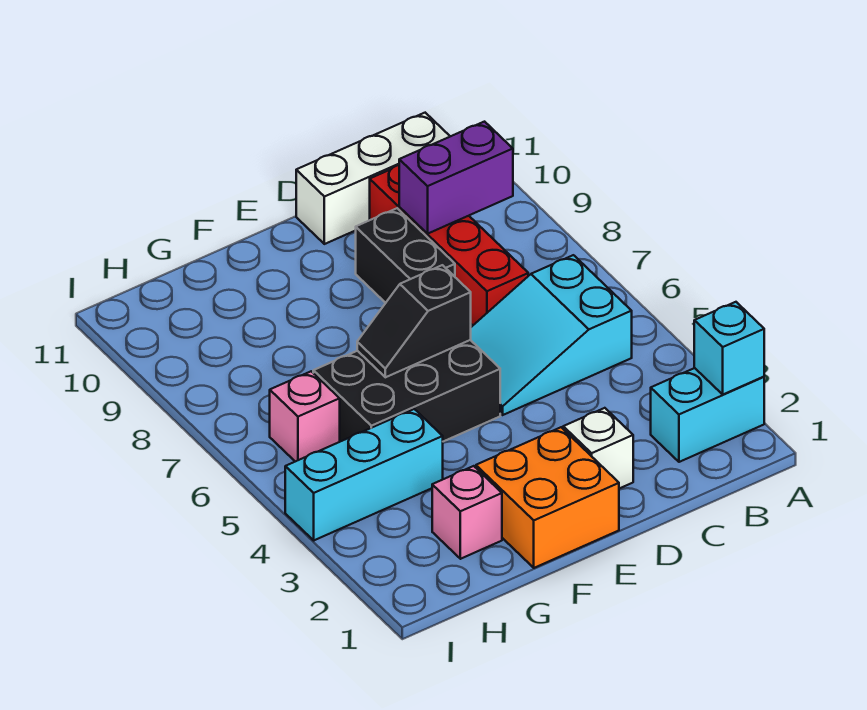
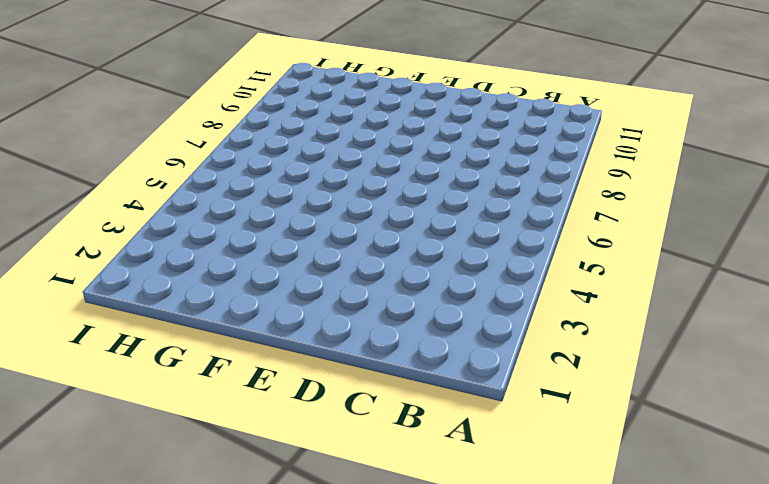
none -> cyan 1x2 brick [651,368,764,462]
none -> cyan 2x3 slope [471,255,632,415]
none -> white 1x3 brick [296,113,450,244]

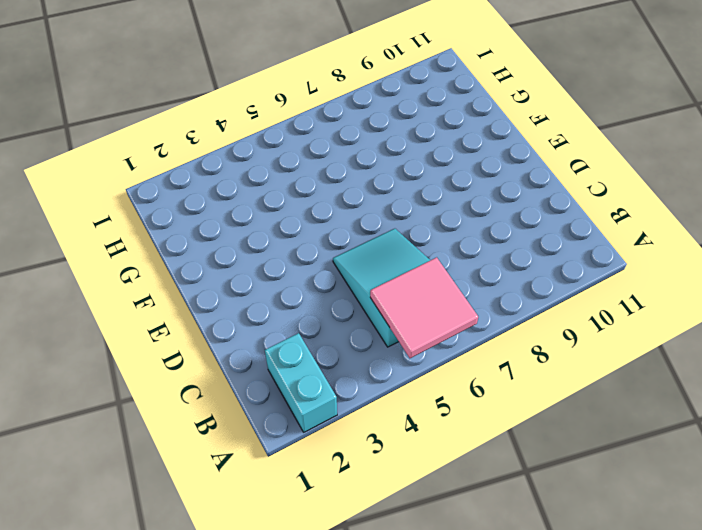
pink 2x2 tile [370,257,478,358] -> none
none -> white 1x3 brick [296,113,450,244]
none -> red 1x4 brick [370,165,528,325]
none -> white 1x1 brick [563,408,633,489]

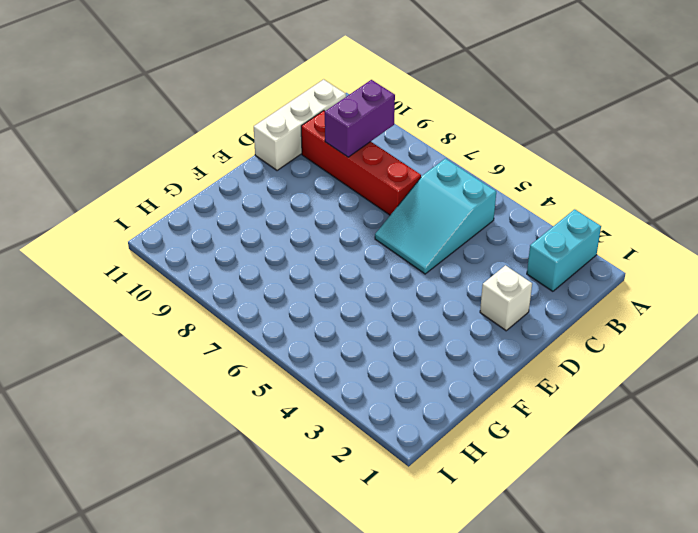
none -> black 1x2 brick [356,208,455,303]
none -> orange 2x2 brick [476,427,619,568]
none -> black 2x3 brick [313,340,500,442]

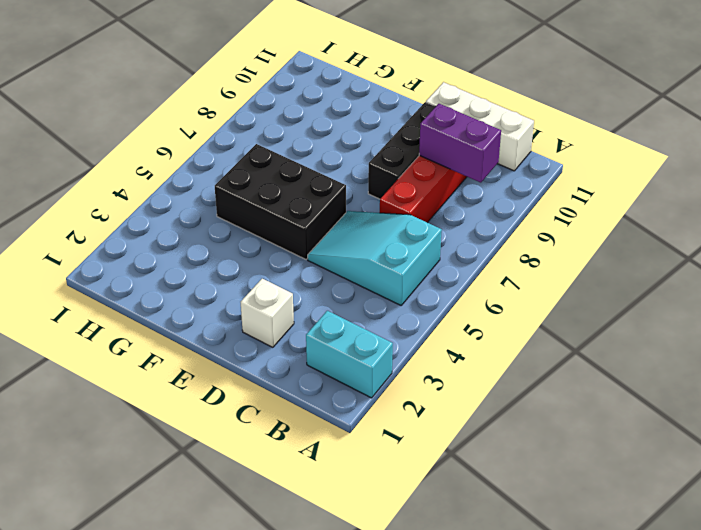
black 1x3 brick [368,102,436,199] -> black 1x2 brick [356,208,455,303]
none -> orange 2x2 brick [476,427,619,568]
none -> pink 1x1 brick [432,466,502,559]
none -> cyan 1x3 brick [285,409,443,540]

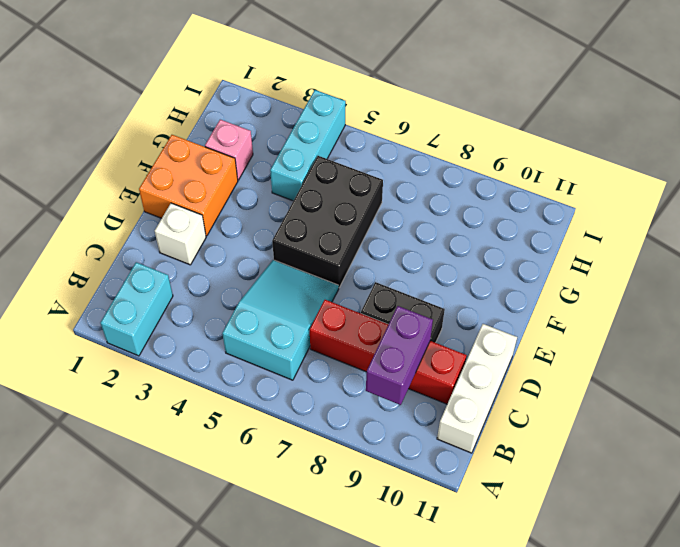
none -> pink 1x1 brick [270,371,340,462]
none -> cyan 1x1 brick [694,302,764,394]
none -> black 1x2 slope [357,265,471,377]

